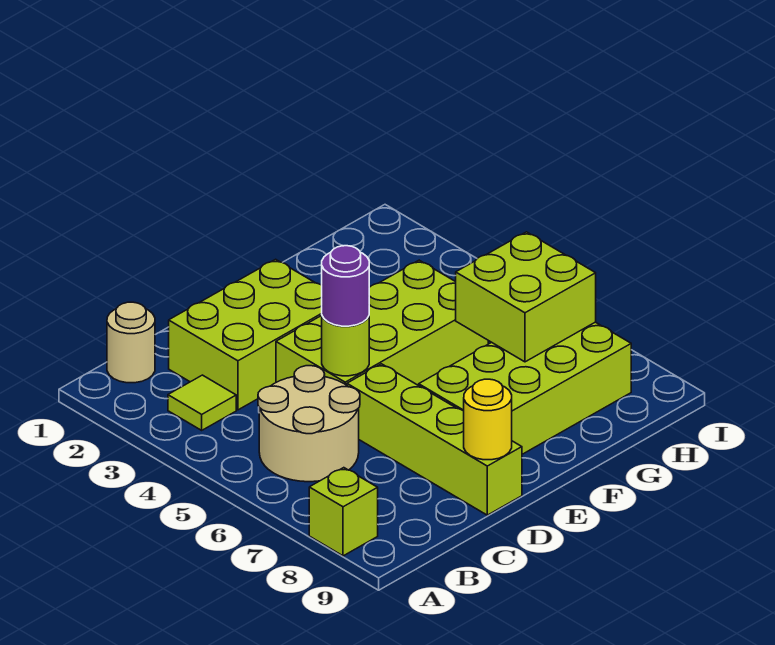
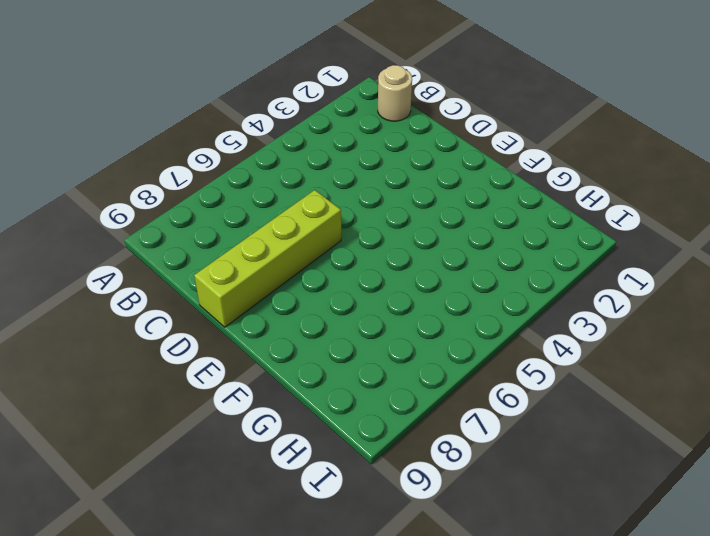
none -> lime 1x1 brick [309,468,378,556]
none -> lime 1x1 tile [168,375,236,430]
none -> tan 2x2 round brick [258,366,360,482]

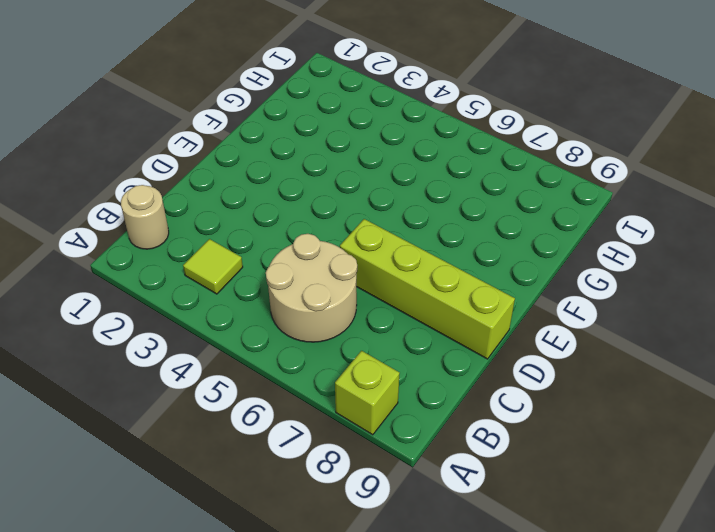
none -> lime 2x3 brick [169,259,322,410]
none -> lime 2x4 brick [276,260,488,385]
none -> lime 2x4 brick [419,322,631,454]

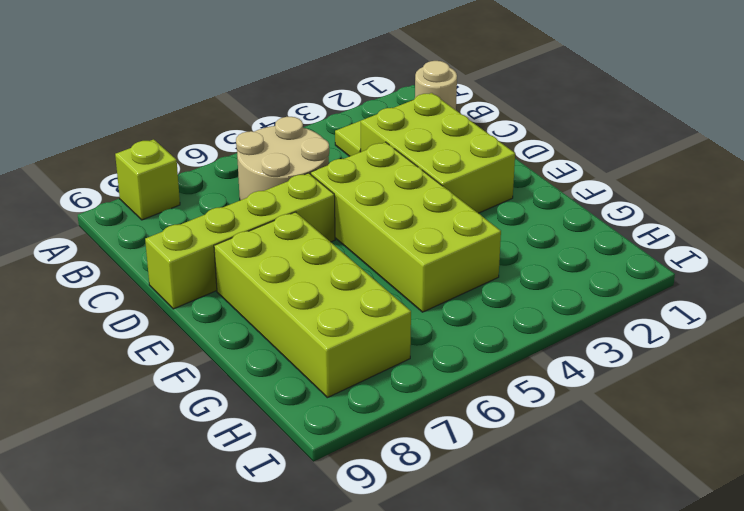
none -> lime 1x1 round brick [322,316,369,376]
none -> yellow 1x1 round brick [464,379,512,460]
none -> lime 2x2 brick [456,232,596,362]

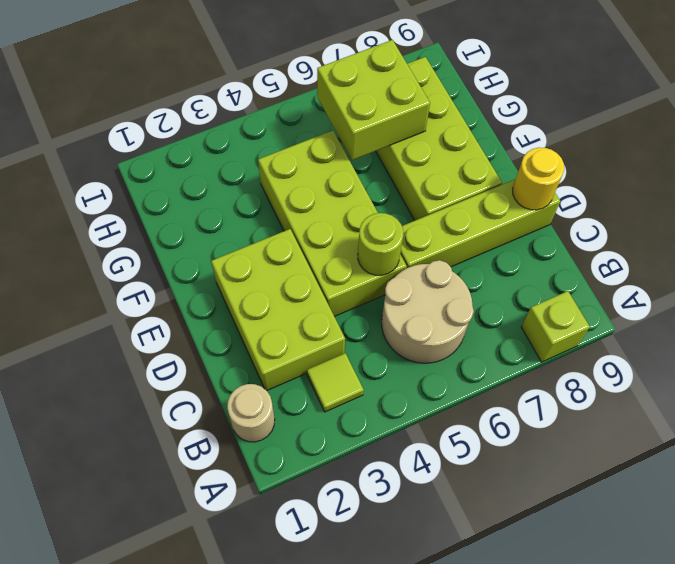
none -> purple 1x1 round brick [322,246,369,326]

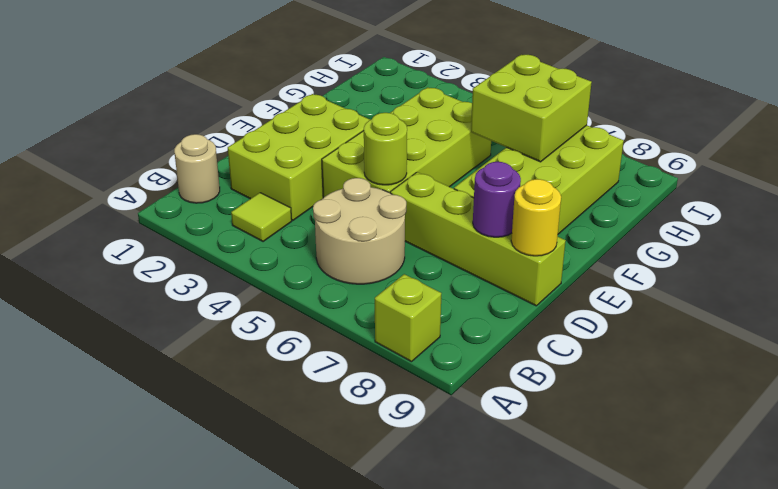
purple 1x1 round brick [473,162,521,237] -> purple 1x1 round brick moved to [322,246,369,326]

